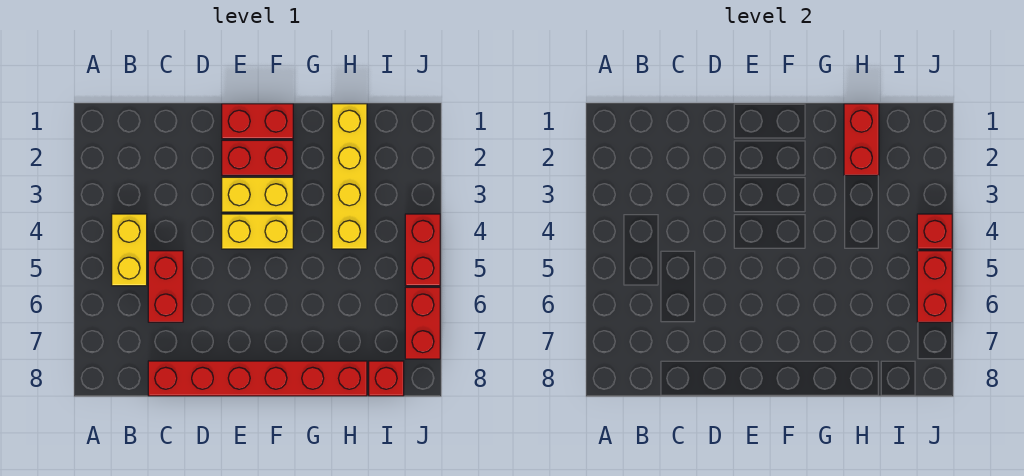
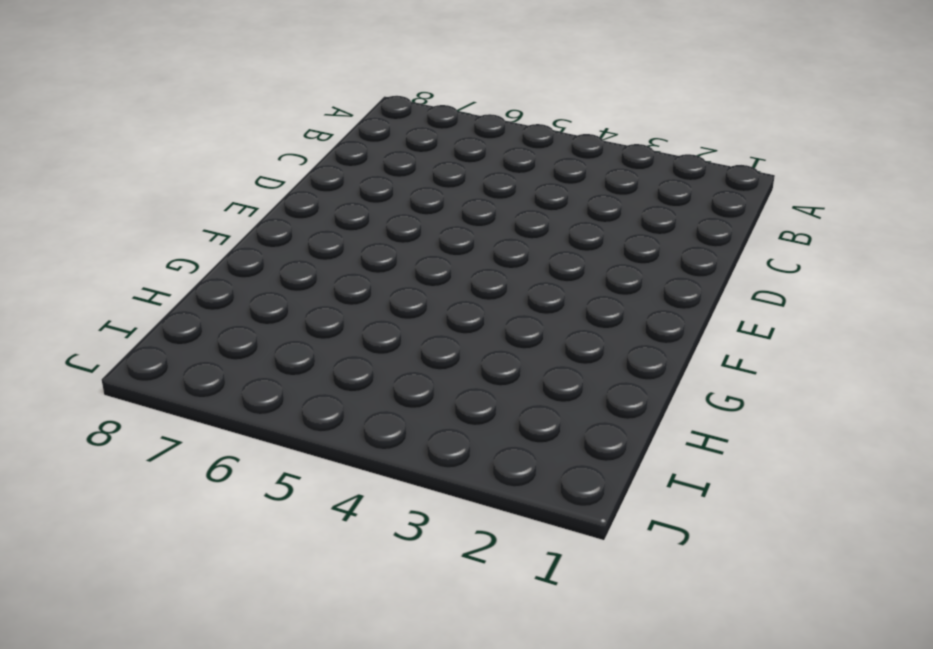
none -> yellow 1x2 brick [112,214,147,286]
none -> red 1x2 brick [148,251,183,322]
none -> red 1x6 brick [148,361,367,396]

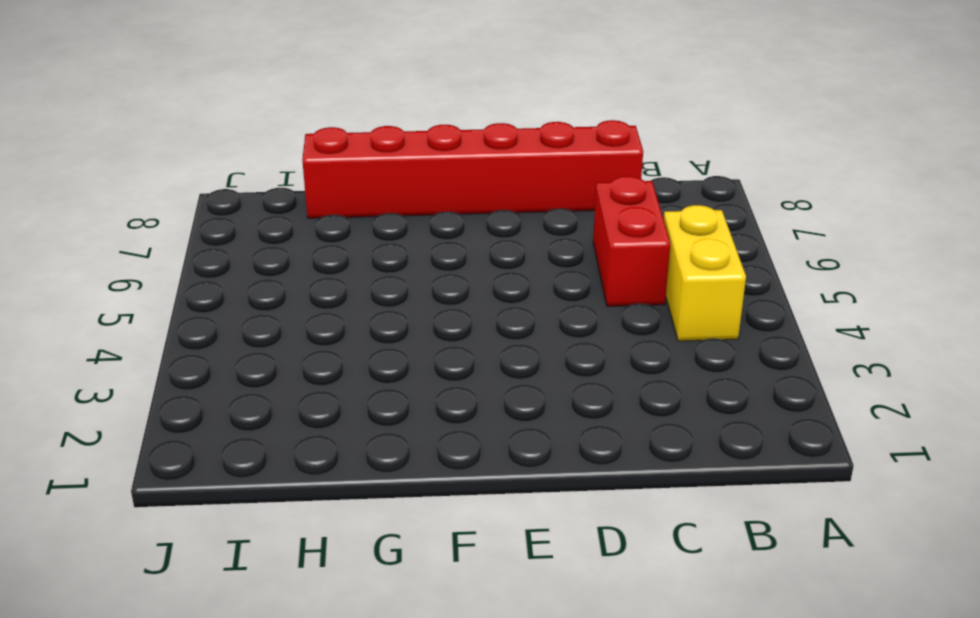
none -> red 1x2 brick [222,104,293,139]
none -> red 1x2 brick [222,140,293,175]
none -> yellow 1x2 brick [222,177,293,212]

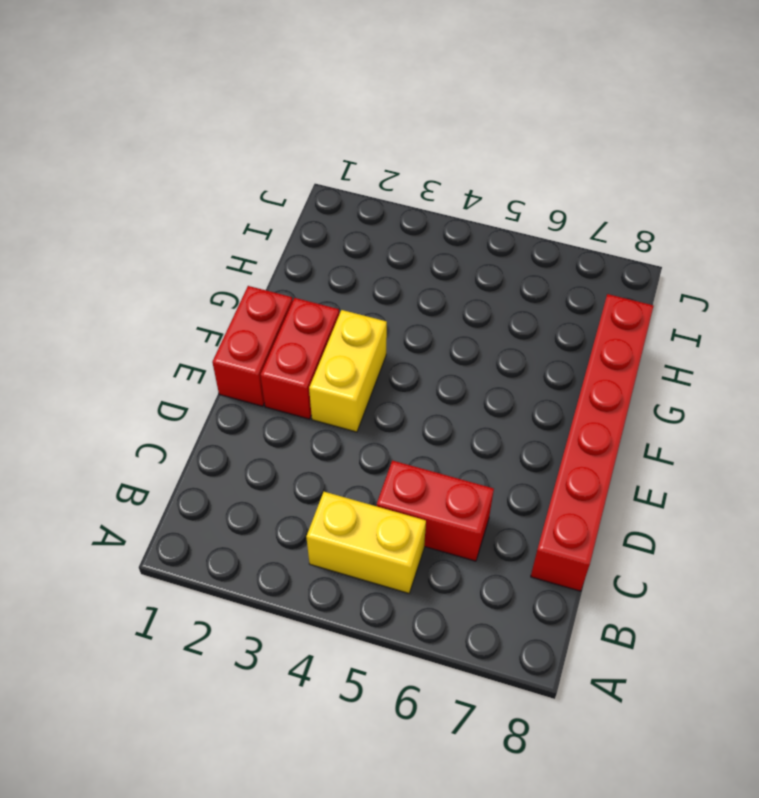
none -> yellow 1x2 brick [222,214,293,249]
none -> yellow 1x4 brick [332,104,367,249]
none -> red 1x1 brick [369,361,404,396]

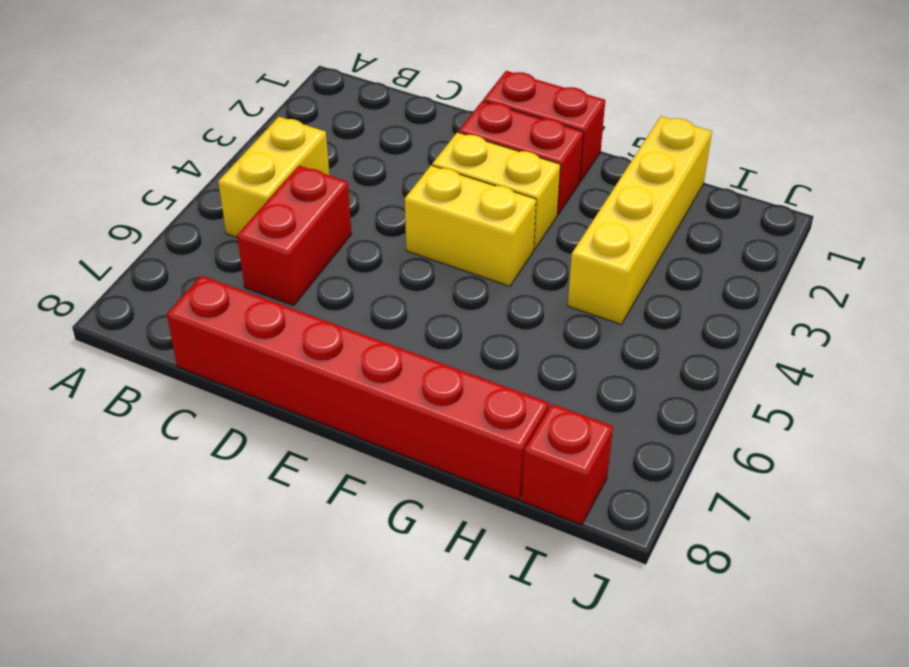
none -> red 1x2 brick [405,214,440,286]
none -> red 1x2 brick [405,287,440,359]
none -> red 1x2 brick [844,104,879,175]

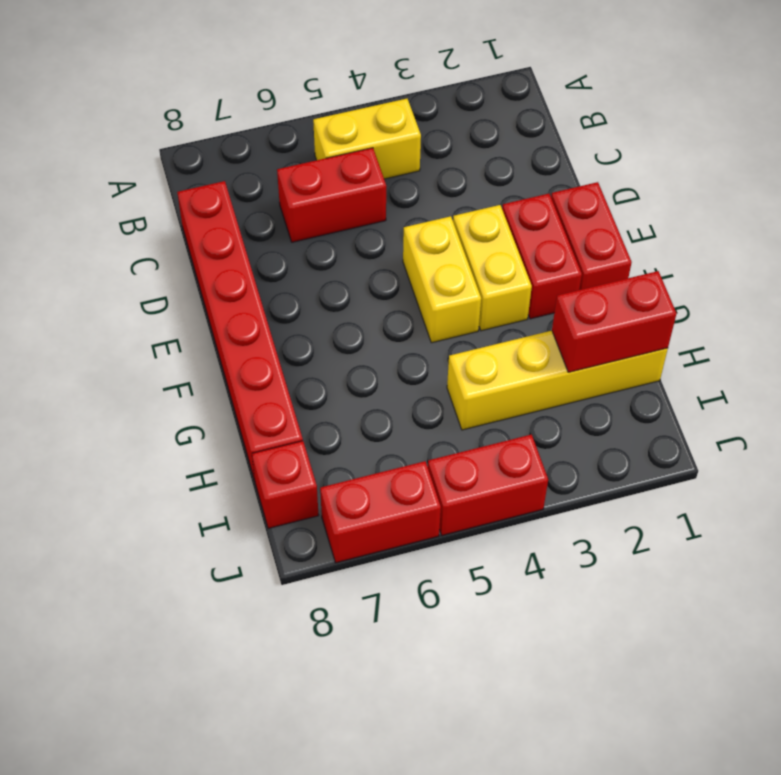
none -> red 1x1 brick [917,214,952,249]
none -> red 1x2 brick [917,251,952,322]

